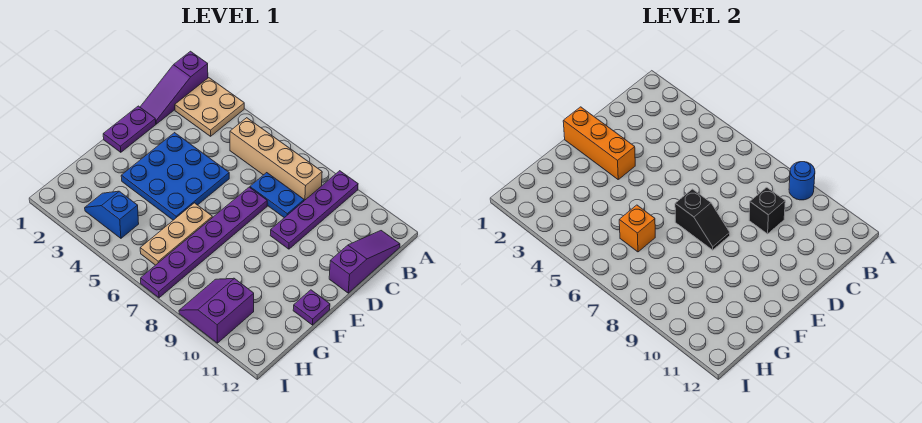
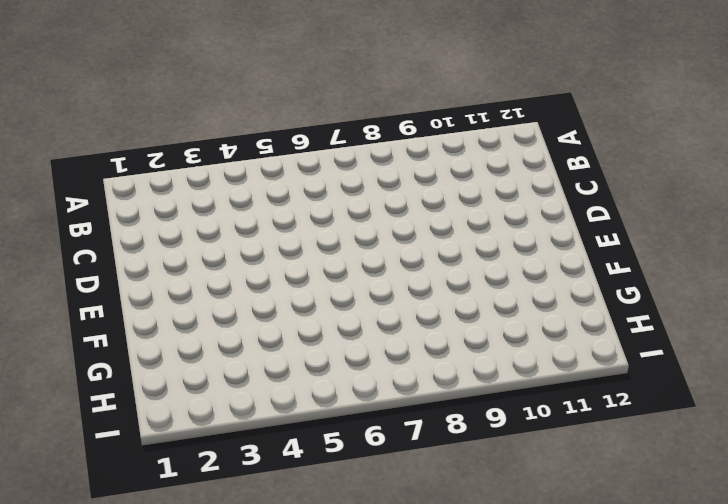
none -> purple 1x3 slope [140,51,208,124]
none -> tan 2x2 plate [175,78,244,136]
none -> purple 1x4 plate [270,171,358,249]

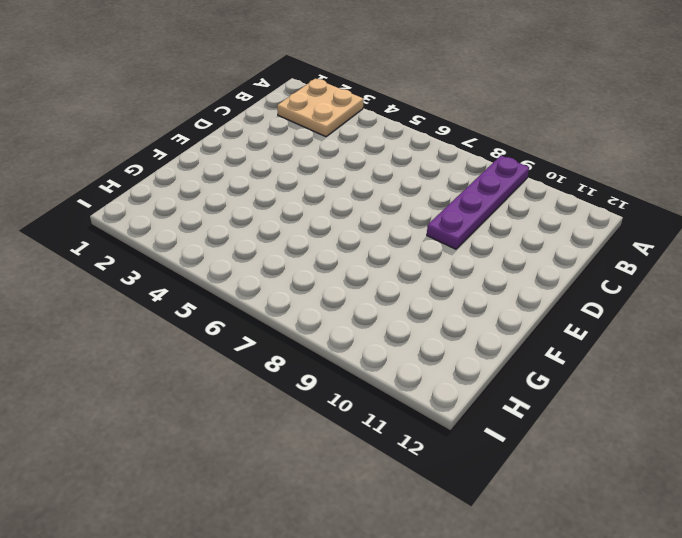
none -> purple 1x3 slope [140,51,208,124]
none -> tan 1x4 brick [230,118,322,201]
none -> purple 1x3 slope [329,231,400,293]

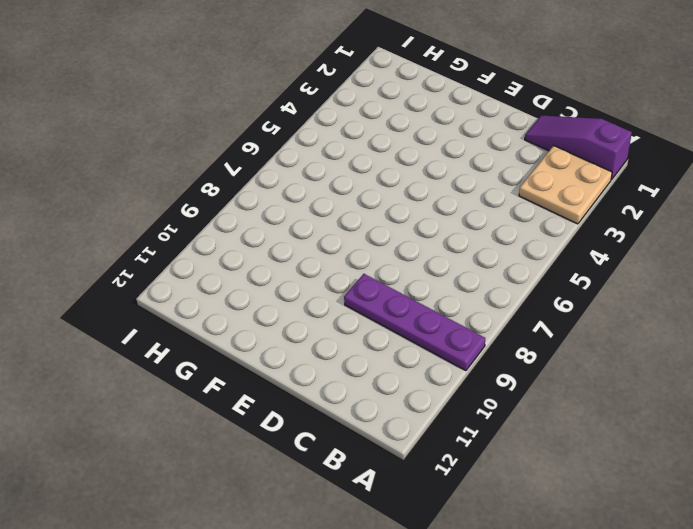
none -> tan 1x4 brick [230,118,322,201]
none -> purple 1x3 slope [329,231,400,293]
none -> blue 1x2 plate [250,173,304,218]

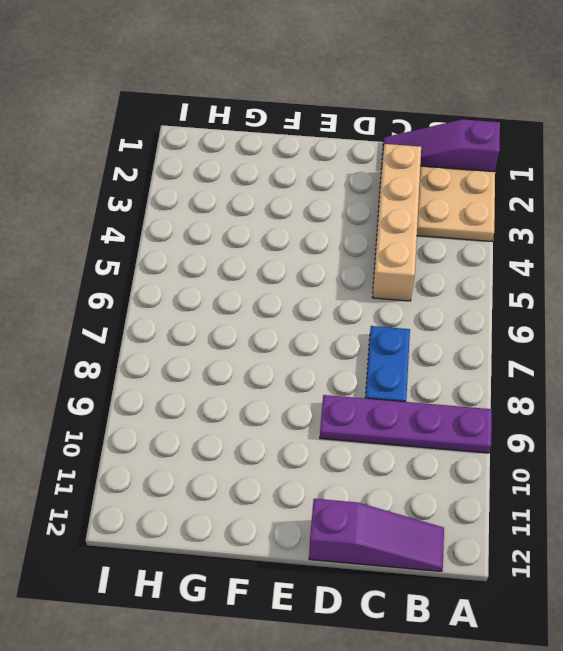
tan 1x4 brick [372,144,421,301] -> tan 1x4 brick moved to [230,118,322,201]
none -> purple 1x2 plate [103,106,156,152]
none -> blue 3x3 plate [121,133,229,220]
none -> purple 1x6 plate [141,187,267,298]

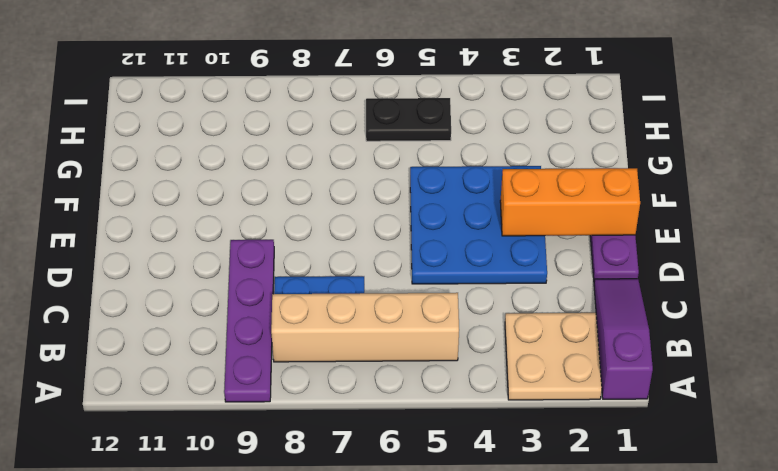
black 1x2 plate [366,98,451,141] -> tan 1x3 plate [140,203,212,265]
none -> purple 1x3 slope [329,231,400,293]
none -> purple 1x6 plate [141,187,267,298]
none -> purple 1x1 plate [293,290,330,325]

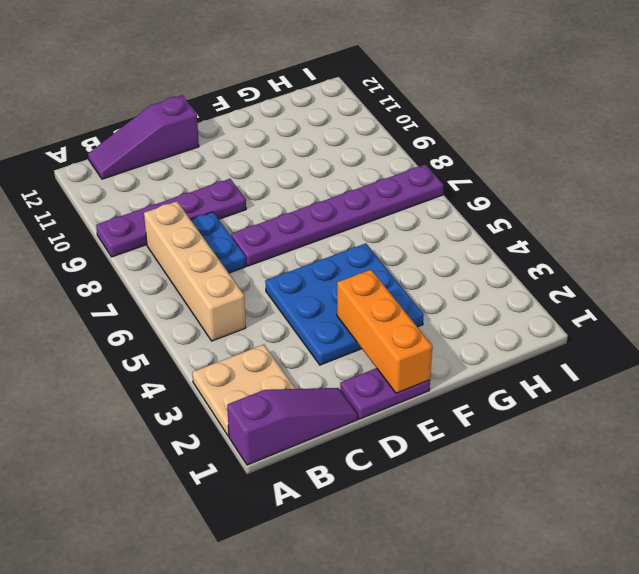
none -> tan 1x3 plate [140,203,212,265]
none -> purple 1x1 plate [293,290,330,325]
none -> blue 1x2 slope [85,191,139,238]

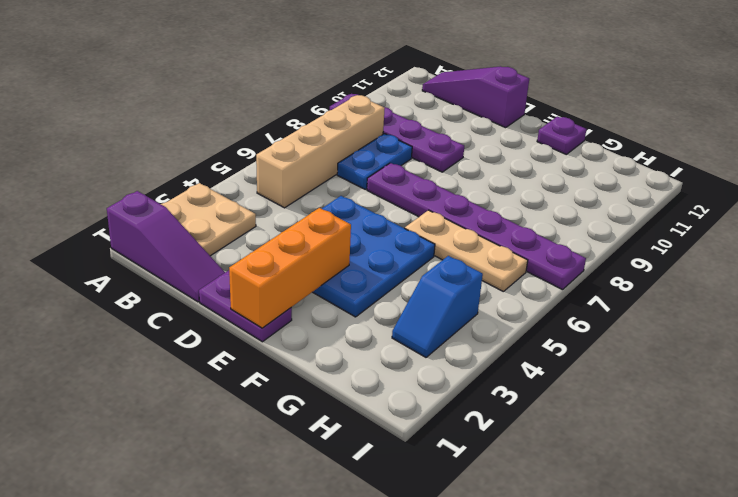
none -> purple 2x2 slope [179,278,254,343]
none -> blue 1x1 round brick [789,162,815,200]
none -> black 1x1 brick [749,187,785,234]

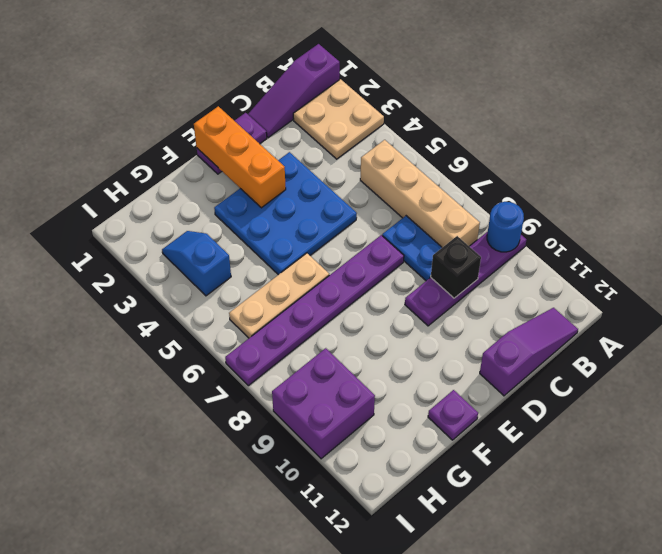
purple 2x2 brick [272,348,375,459] -> purple 2x2 slope [179,278,254,343]
none -> black 1x2 slope [675,189,730,250]
none -> orange 1x1 brick [619,205,655,252]

